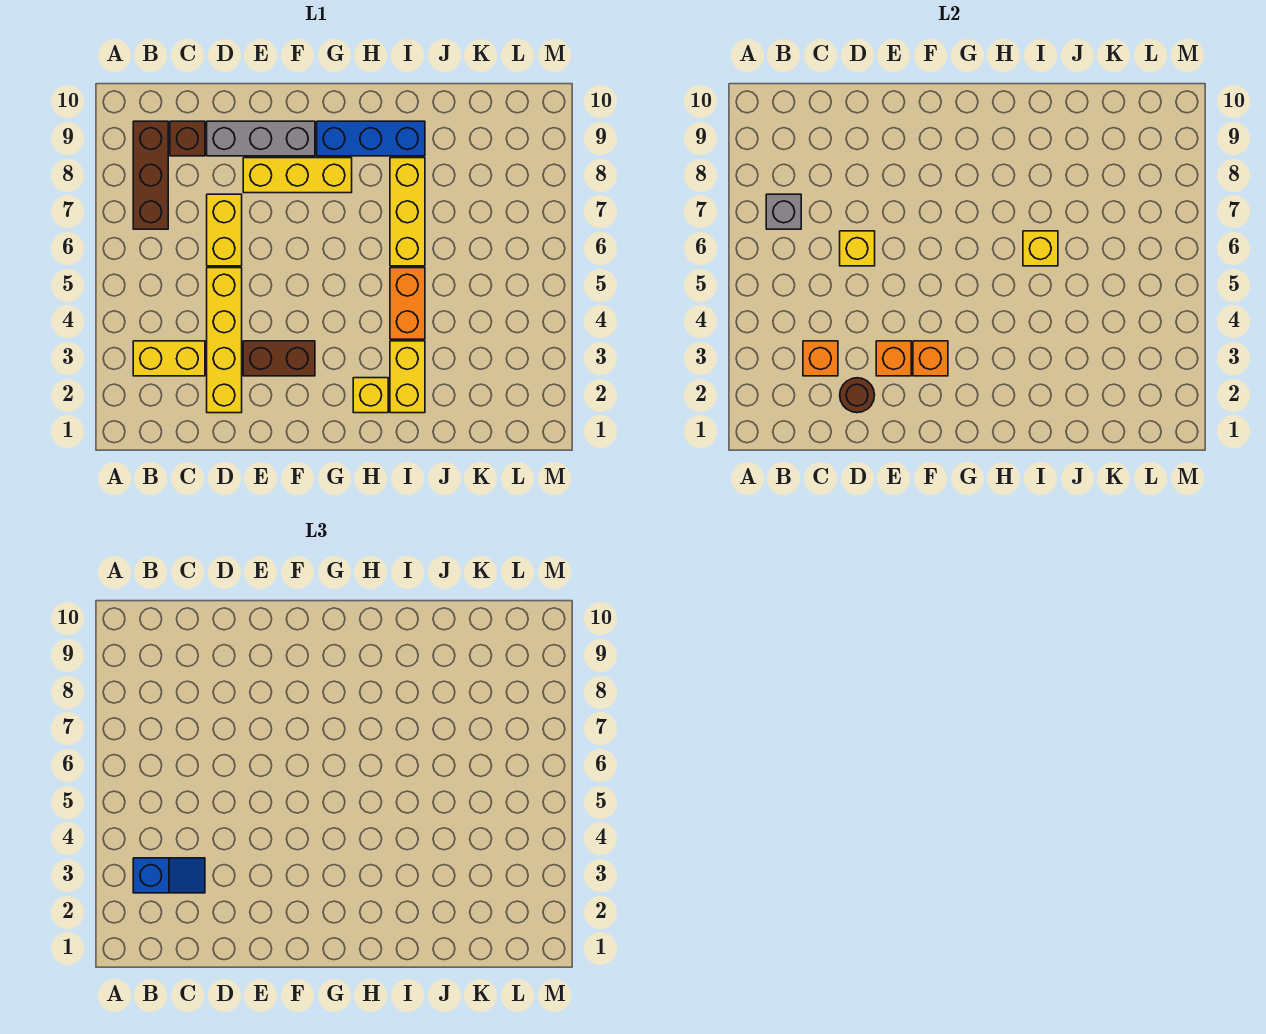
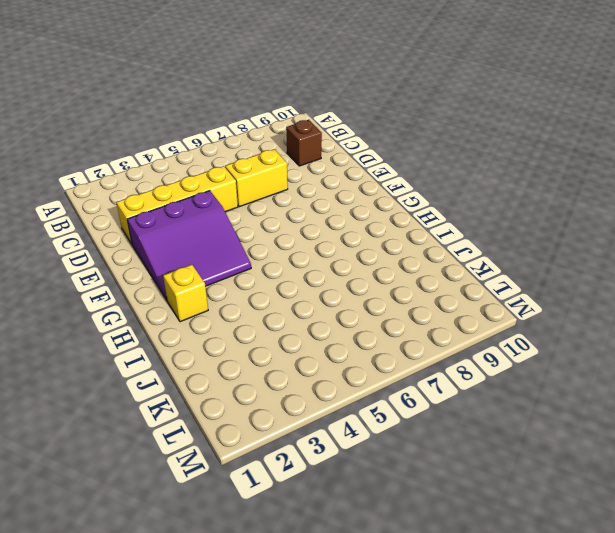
purple 3x3 slope [127,191,251,300] -> brown 1x2 brick [243,341,315,376]
none -> yellow 1x2 brick [133,341,205,376]
none -> brown 1x3 brick [133,121,168,229]
none -> grey 1x3 brick [207,121,315,156]

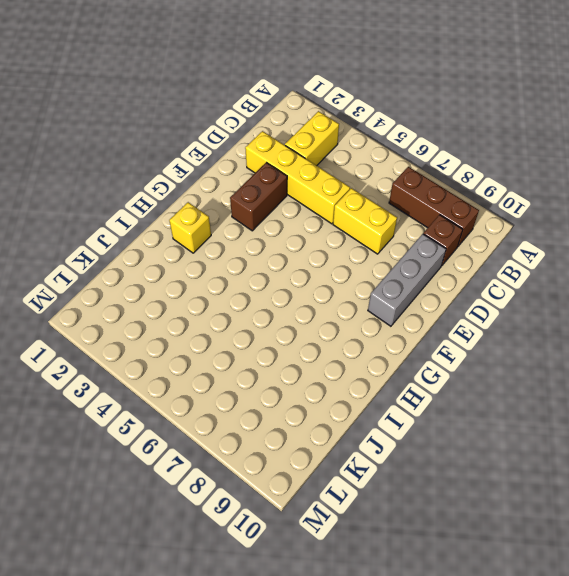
none -> yellow 1x3 brick [243,158,352,193]
none -> blue 1x3 brick [317,121,425,156]
none -> yellow 1x2 brick [390,341,425,413]

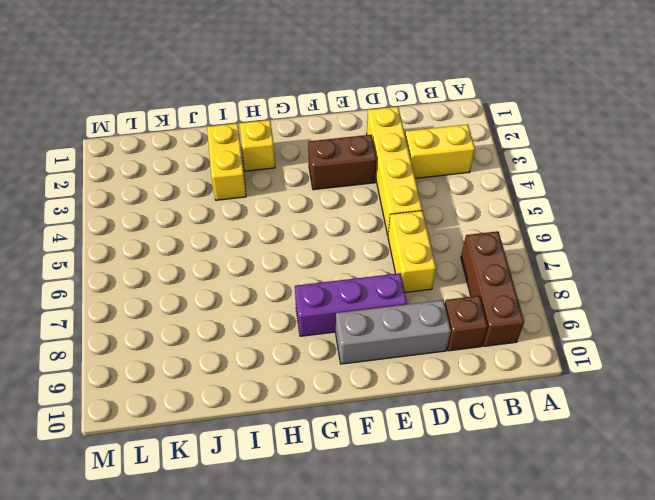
purple 1x3 brick [295,273,407,336] -> yellow 1x3 brick [243,158,352,193]
none -> blue 1x3 brick [317,121,425,156]
none -> orange 1x2 brick [390,268,425,339]
none -> yellow 1x3 brick [390,158,425,266]

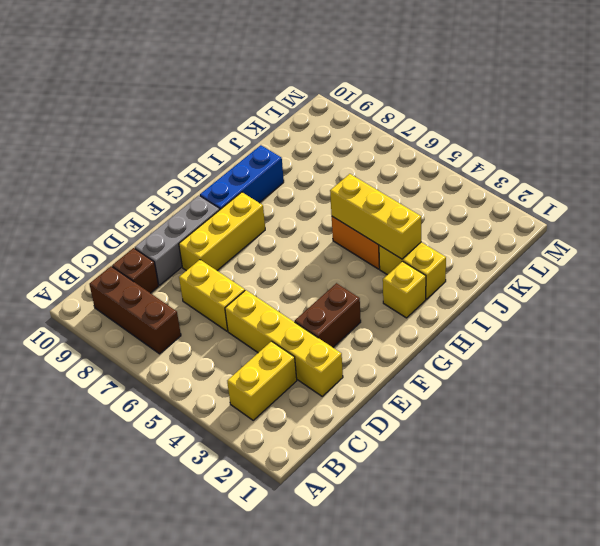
yellow 1x3 brick [330,174,421,259] -> yellow 1x3 brick moved to [390,158,425,266]
none -> grey 1x1 brick [766,194,801,229]
none -> orange 1x1 brick [803,341,838,376]
none -> brown 1x1 round brick [840,378,875,413]

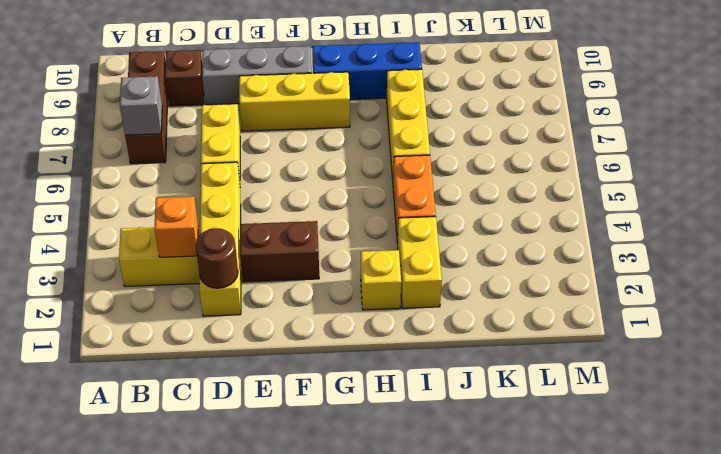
none -> yellow 1x1 brick [840,231,875,266]
none -> orange 1x1 brick [876,341,911,376]
none -> orange 1x1 brick [913,341,948,376]

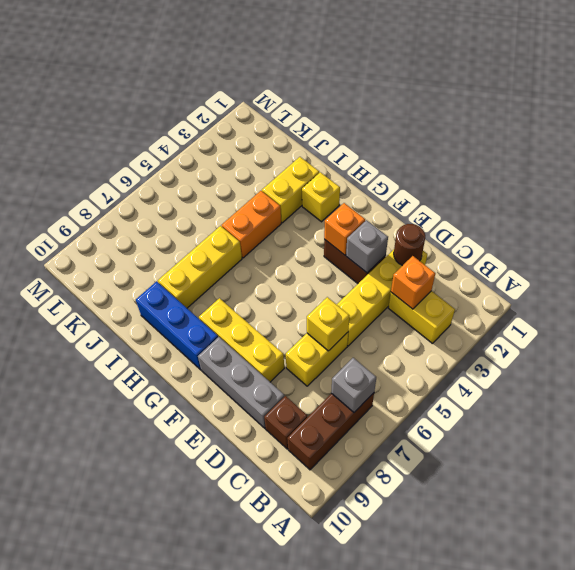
grey 1x1 brick [346,220,388,273] -> orange 1x1 brick [876,341,911,376]
none -> yellow 1x1 brick [1023,231,1058,266]
none -> blue 1x2 slope [133,858,205,893]

